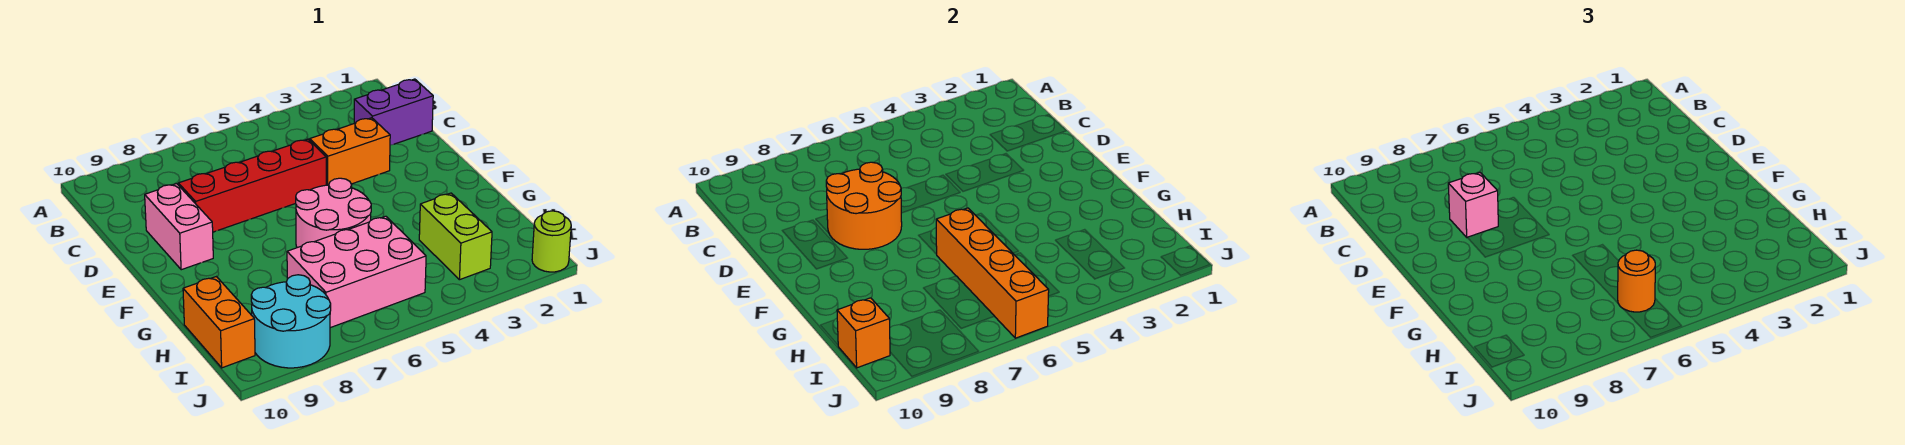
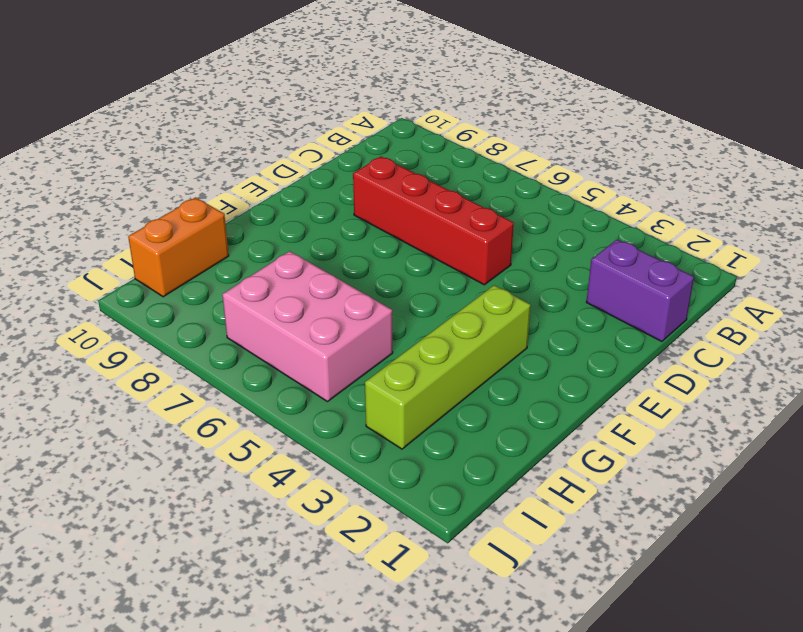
lime 1x4 brick [365,285,531,449] -> lime 1x2 brick [419,193,492,280]
none -> orange 1x2 brick [310,118,390,185]
none -> pink 1x2 brick [145,184,213,270]
none -> pink 2x2 round brick [296,178,371,248]

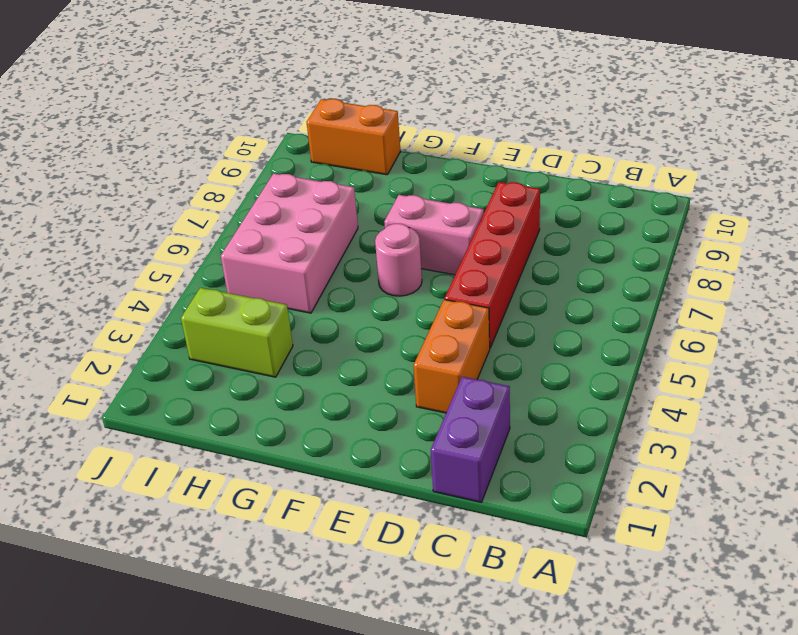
pink 1x2 brick [384,195,484,275] -> pink 1x2 brick moved to [145,184,213,270]
pink 1x1 round brick [375,224,422,296] -> pink 2x2 round brick [296,178,371,248]
none -> cyan 2x2 round brick [251,275,331,368]
none -> lime 1x1 round brick [532,211,571,272]
none -> orange 2x2 round brick [826,162,902,249]

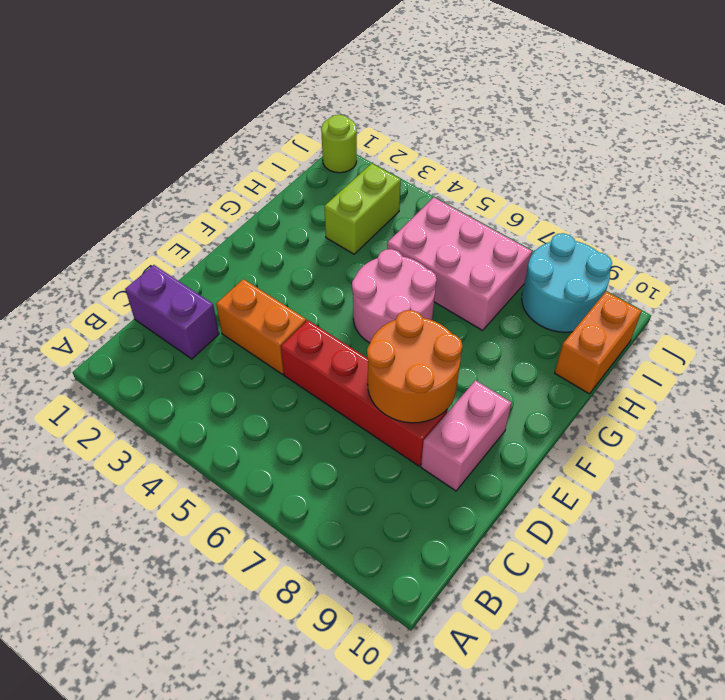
none -> orange 1x4 brick [936,208,1049,338]
none -> orange 1x1 brick [837,298,890,368]
none -> pink 1x1 brick [1448,172,1498,237]

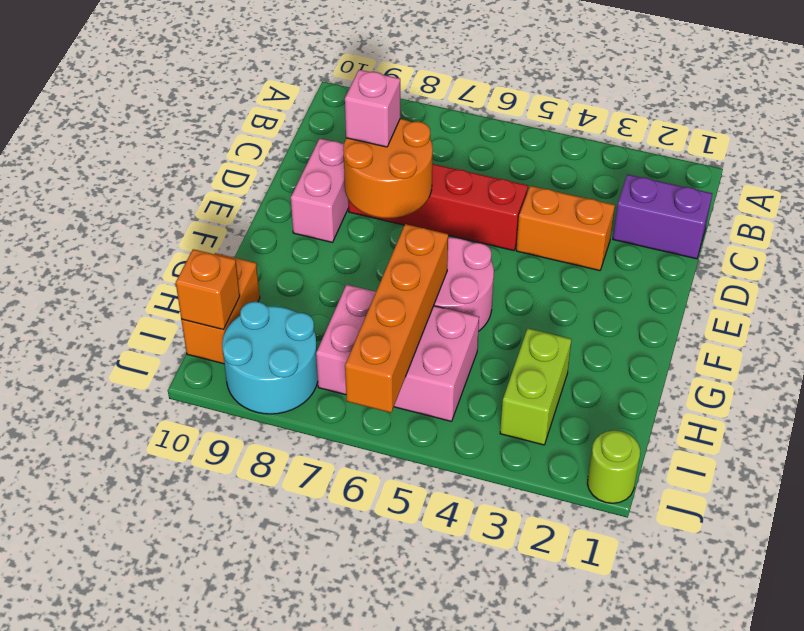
none -> orange 1x1 round brick [1618,250,1655,312]

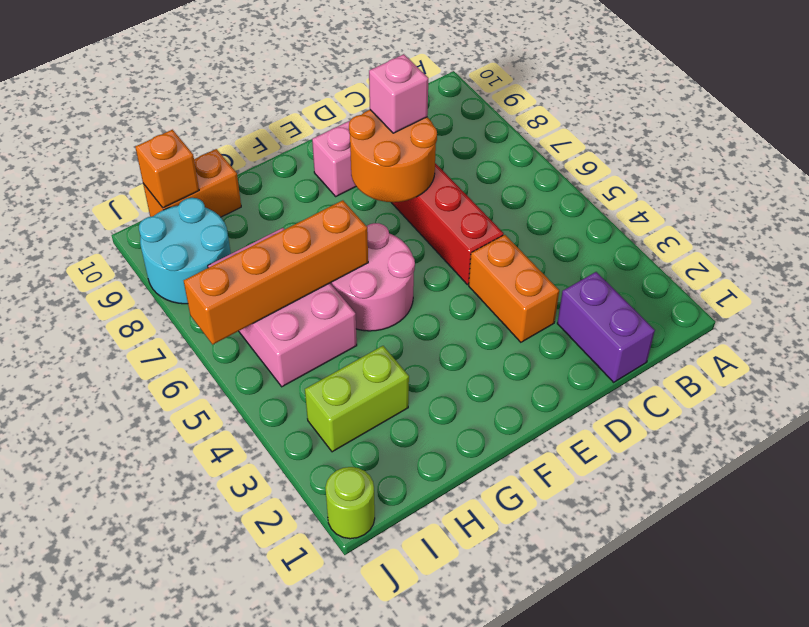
none -> orange 1x1 round brick [1618,250,1655,312]

